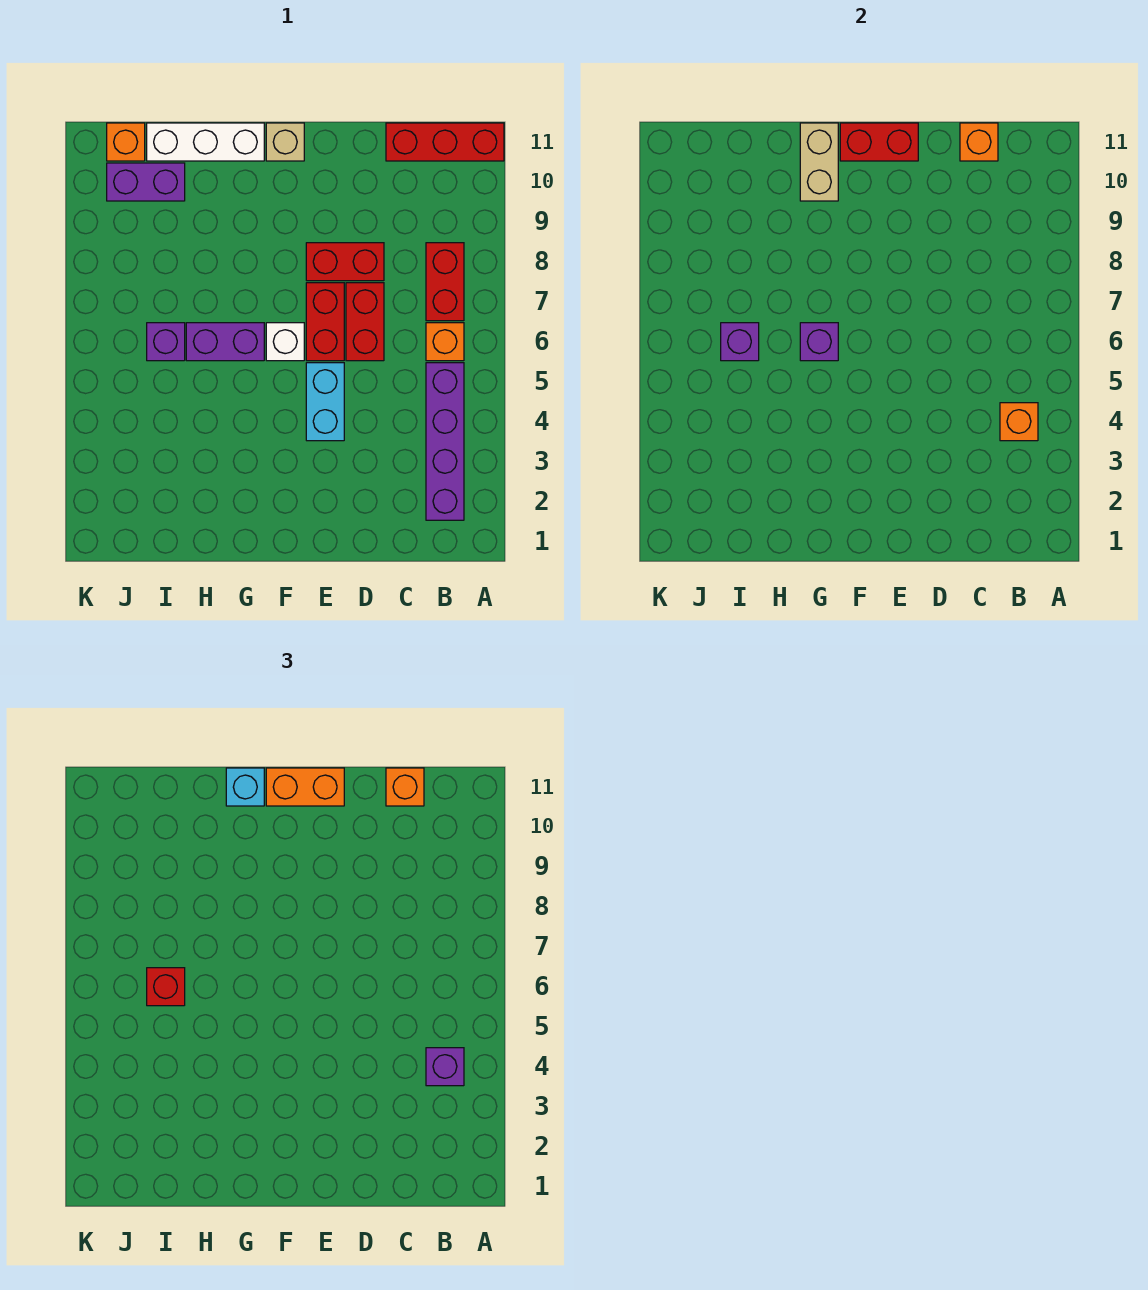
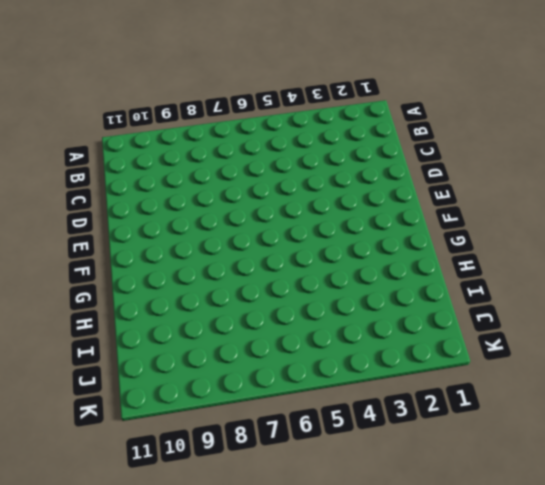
none -> red 1x3 brick [386,123,504,161]
none -> purple 1x4 brick [426,363,464,520]
none -> orange 1x1 brick [426,323,464,361]

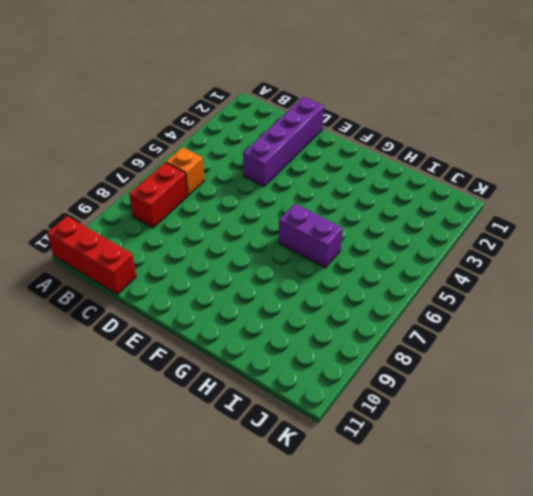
purple 1x4 brick [243,97,324,186] -> purple 1x4 brick moved to [426,363,464,520]
none -> red 1x2 brick [346,283,384,361]
none -> red 1x2 brick [306,243,384,281]
none -> cyan 1x2 brick [306,363,344,441]

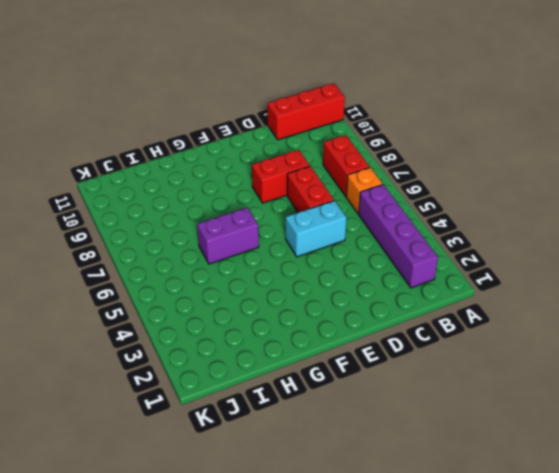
cyan 1x2 brick [286,201,347,257] -> cyan 1x2 brick turned to [306,363,344,441]
none -> red 1x2 brick [306,283,344,361]
none -> white 1x1 brick [266,323,304,361]
none -> tan 1x1 brick [266,123,304,161]

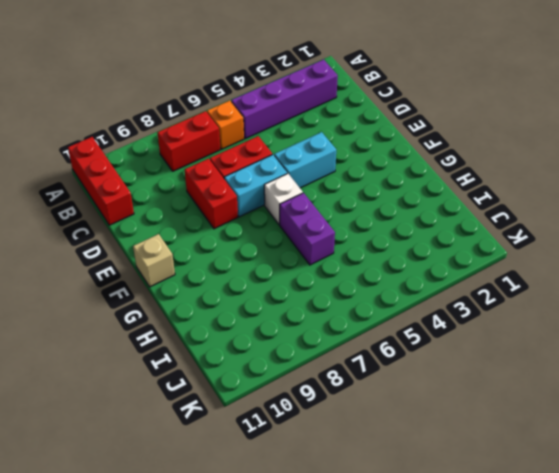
cyan 1x2 brick [224,155,287,217] -> red 1x2 brick [306,283,344,361]
none -> white 1x3 brick [147,123,264,161]
none -> purple 1x1 brick [147,323,185,361]
none -> purple 1x2 brick [107,163,185,201]

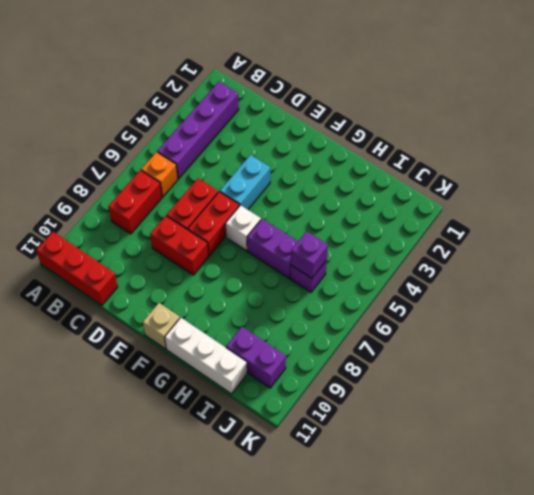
none -> orange 1x1 brick [107,123,145,161]
none -> orange 1x1 brick [1000,403,1038,441]
none -> orange 1x1 brick [960,123,998,161]

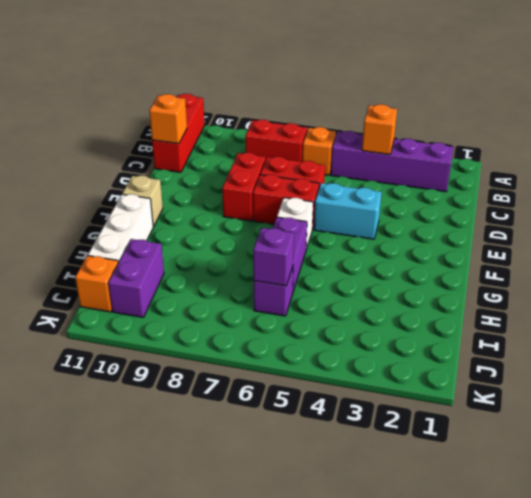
none -> red 1x2 brick [840,123,918,161]
none -> purple 1x1 brick [800,323,838,361]
none -> tan 1x2 brick [800,123,838,201]

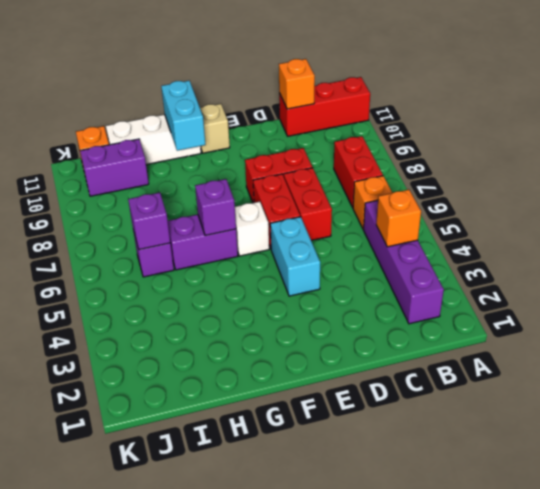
cyan 1x2 brick [161,81,206,151] -> tan 1x2 brick [800,123,838,201]
none -> red 1x2 brick [840,123,918,161]
none -> purple 1x1 brick [426,1048,464,1086]
none -> orange 1x1 brick [386,768,424,806]

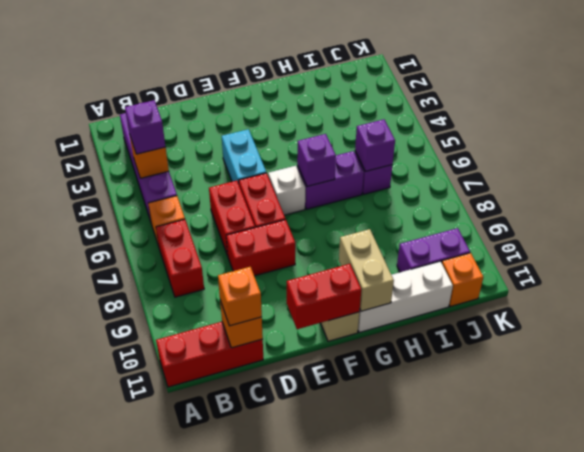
none -> orange 1x2 brick [266,768,344,806]
none -> cyan 1x1 brick [226,768,264,806]
none -> red 1x1 brick [147,968,185,1006]

